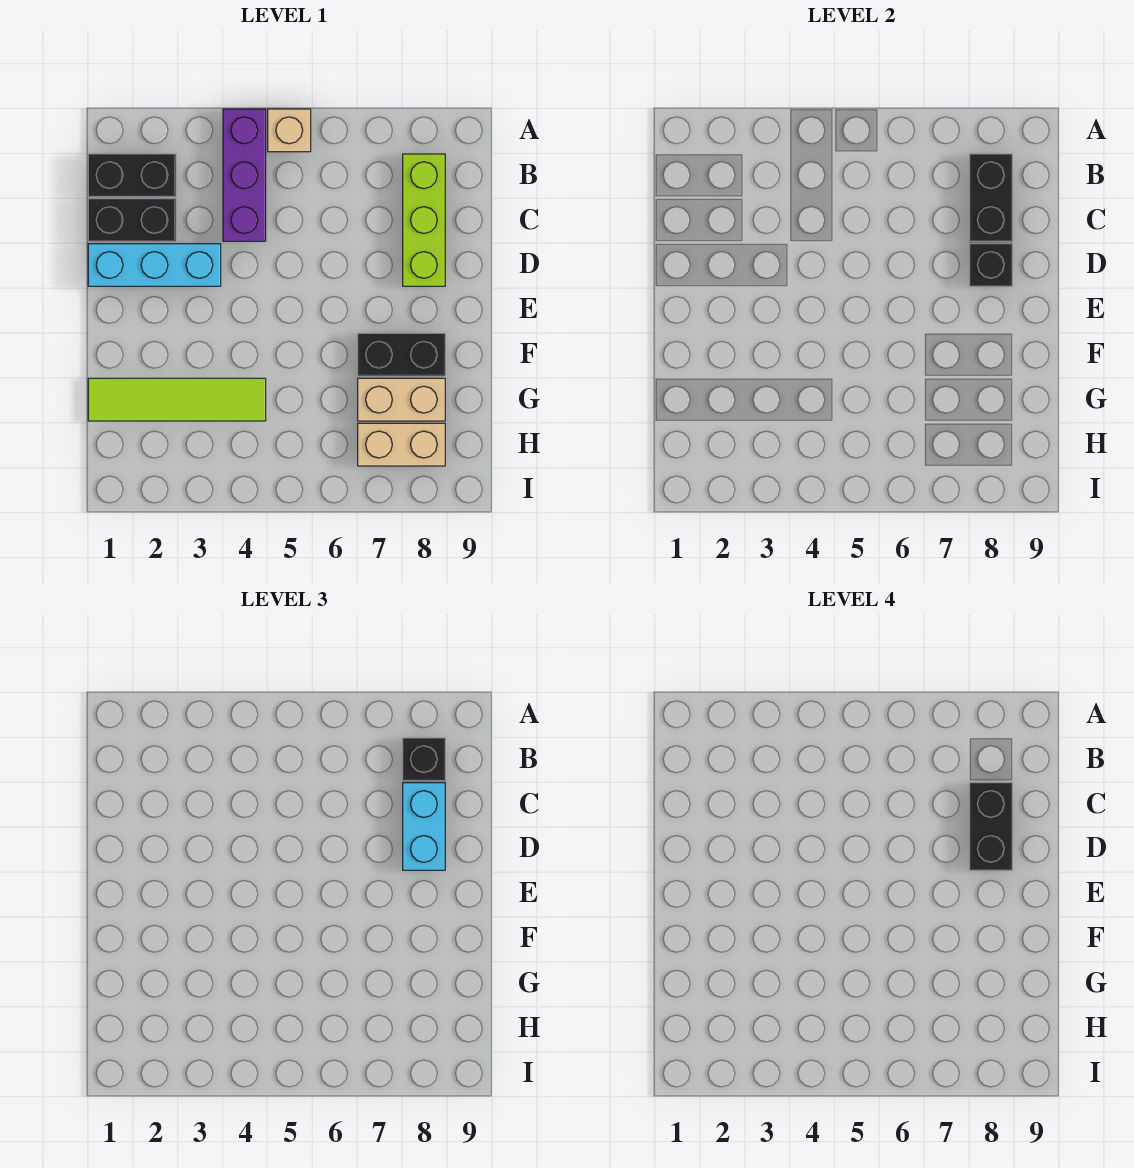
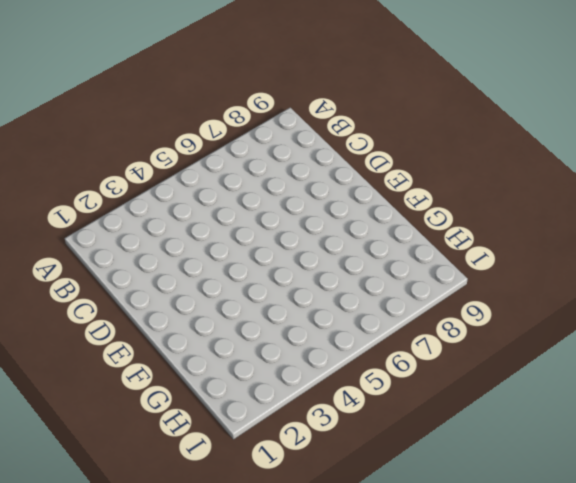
none -> purple 1x3 brick [223,109,266,241]
none -> tan 1x1 brick [268,109,311,152]
none -> black 1x2 brick [88,154,176,197]

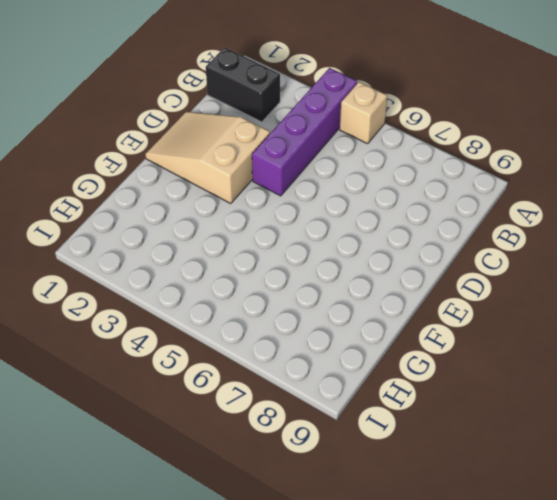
purple 1x4 brick [252,68,357,196] -> purple 1x3 brick [223,109,266,241]
tan 2x3 slope [145,112,270,204] -> cyan 1x3 brick [88,244,221,286]
none -> lime 1x3 brick [403,154,445,286]
none -> black 1x2 brick [88,199,176,241]
none -> black 1x2 brick [358,333,445,376]

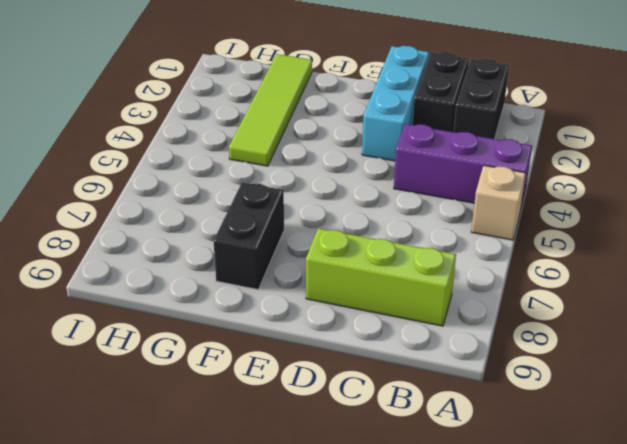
none -> tan 1x2 brick [358,378,445,421]
none -> tan 1x2 brick [358,423,445,466]
none -> black 1x2 brick [970,154,1012,241]

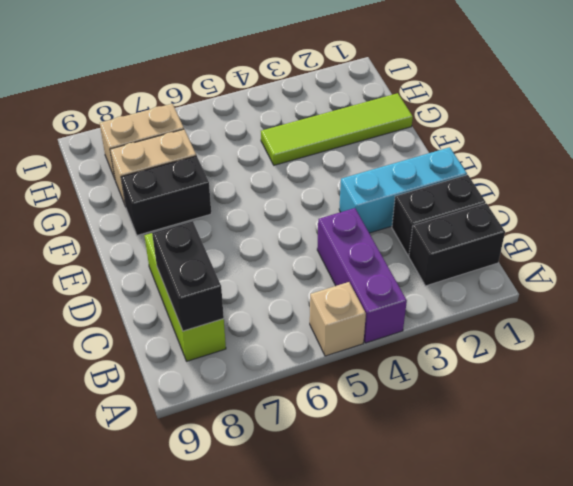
none -> black 1x1 brick [970,244,1012,286]
none -> black 1x1 brick [403,738,445,781]
none -> cyan 1x2 brick [403,783,445,870]

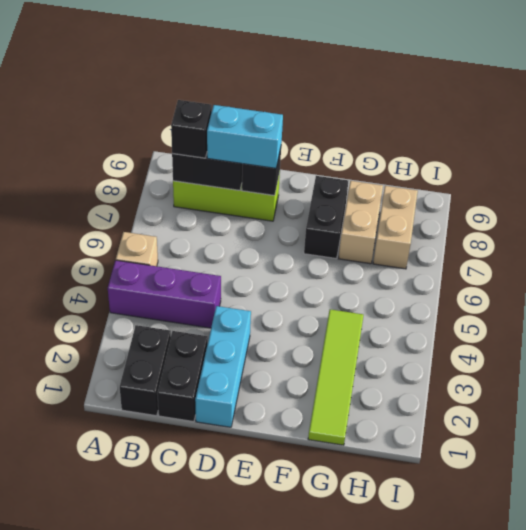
none -> black 1x2 brick [970,783,1012,870]

